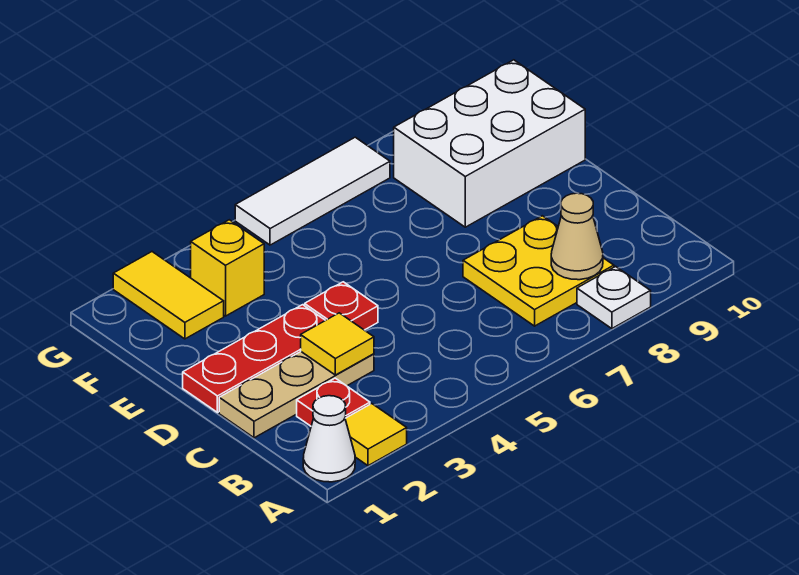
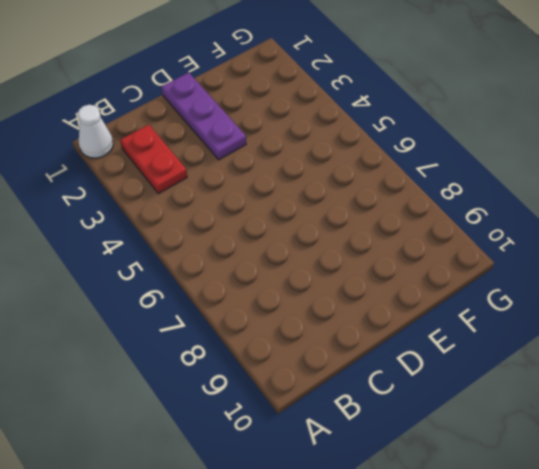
red 1x2 plate [120,125,187,194] -> red 1x1 plate [297,378,370,426]
purple 1x3 plate [162,73,246,160] -> red 1x3 plate [183,305,325,413]
none -> yellow 1x1 tile [345,404,407,466]
none -> white 1x1 plate [577,266,651,329]
none -> yellow 2x2 plate [463,216,614,326]

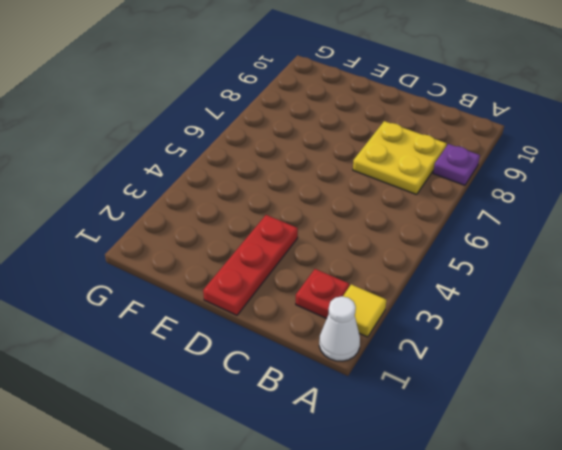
purple 1x1 plate [433,144,480,185] -> white 1x1 plate [577,266,651,329]
none -> tan 1x3 plate [219,352,374,438]
none -> red 1x1 plate [305,282,378,330]
none -> white 2x3 brick [394,60,585,227]

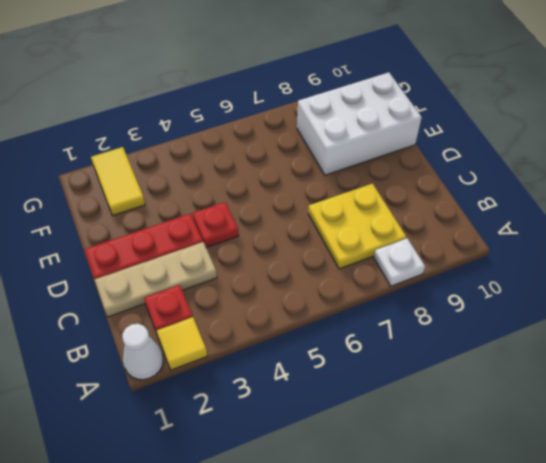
none -> yellow 1x1 brick [191,220,264,316]
none -> white 1x3 tile [235,137,390,245]
none -> tan 1x1 cone [551,193,603,280]

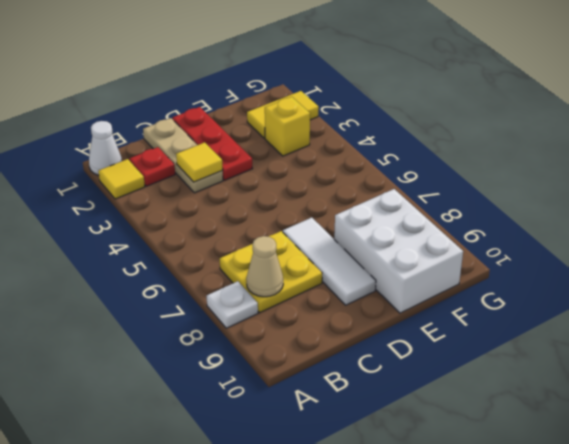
white 1x3 tile [283,218,376,305] -> white 1x3 tile moved to [235,137,390,245]
none -> red 1x1 plate [305,282,378,330]

